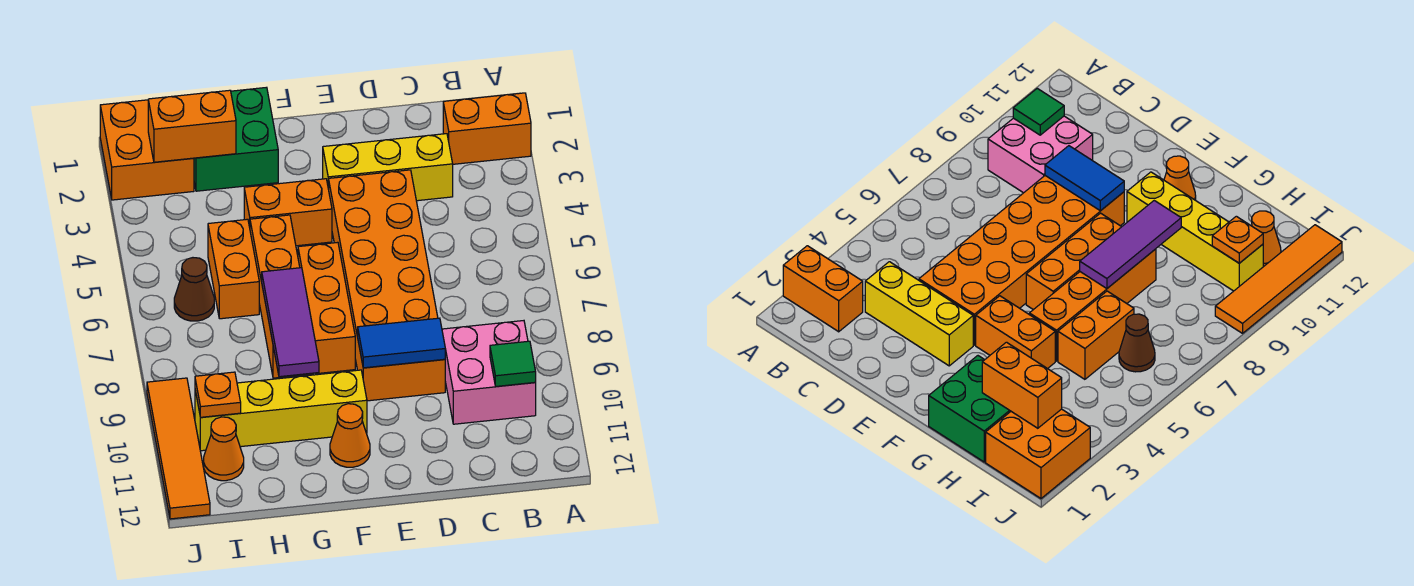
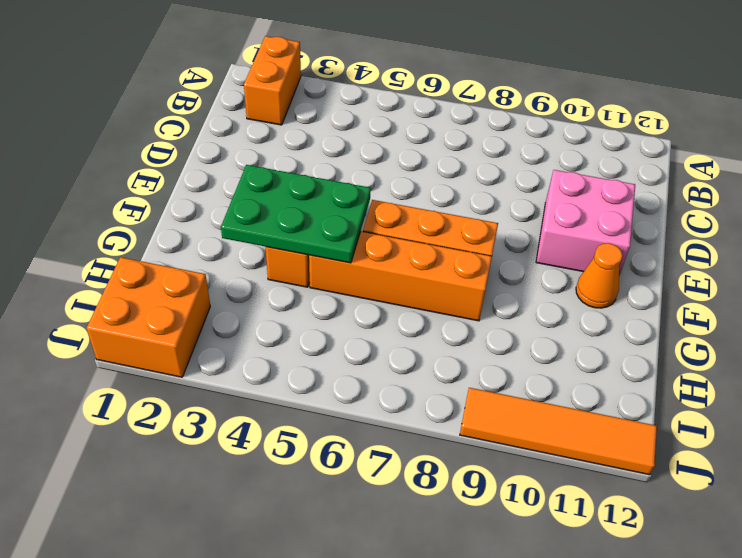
pink 2x2 brick [536,170,635,276] -> pink 2x2 brick moved to [442,321,536,424]
green 2x3 plate [221,165,371,263] -> none
none -> yellow 1x3 brick [323,134,453,201]
none -> orange 2x6 brick [329,170,445,401]
none -> yellow 1x4 brick [195,370,367,451]

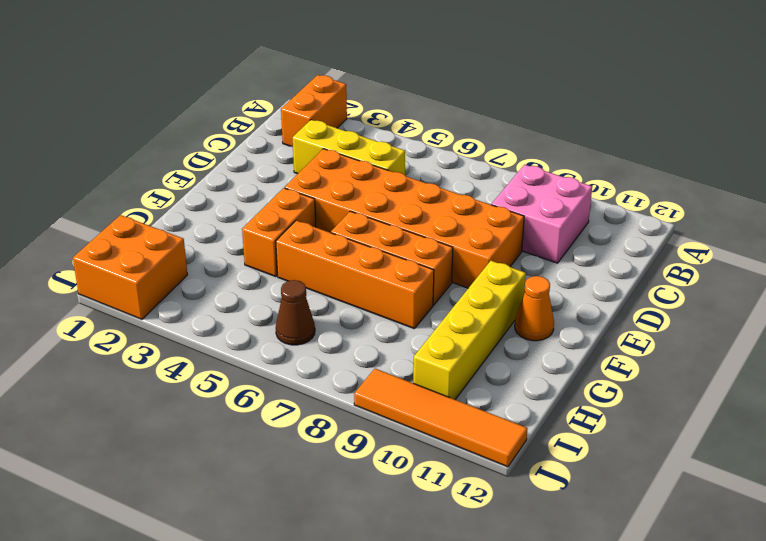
yellow 1x3 brick [293,120,405,175] -> yellow 1x3 brick turned to [323,134,453,201]
none -> green 2x2 brick [194,87,278,191]
none -> orange 1x2 brick [208,219,259,319]
none -> orange 1x1 cone [204,417,244,481]

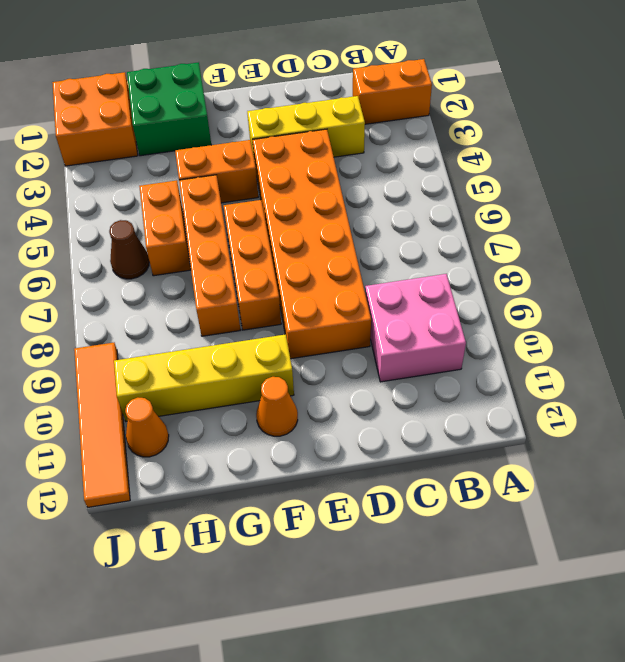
none -> green 1x1 tile [490,341,536,386]
none -> blue 1x2 tile [358,318,445,368]
none -> purple 1x3 tile [262,268,319,377]

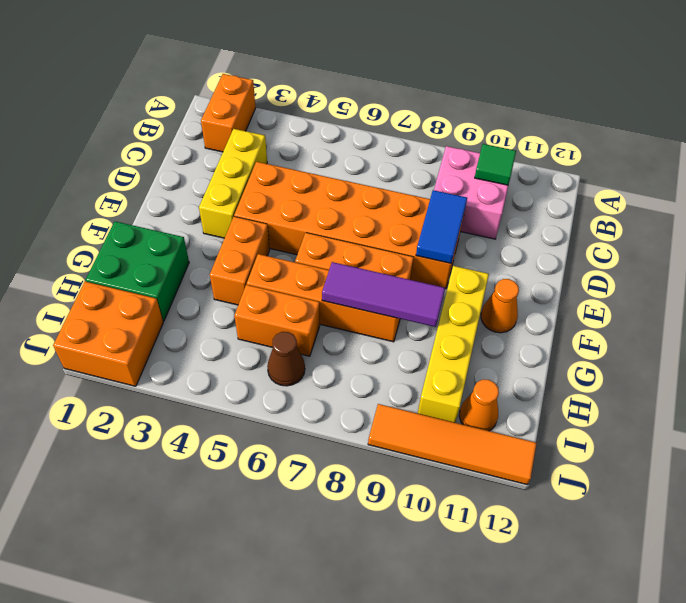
none -> orange 1x2 brick [148,90,236,162]
none -> orange 1x1 plate [195,372,241,417]

